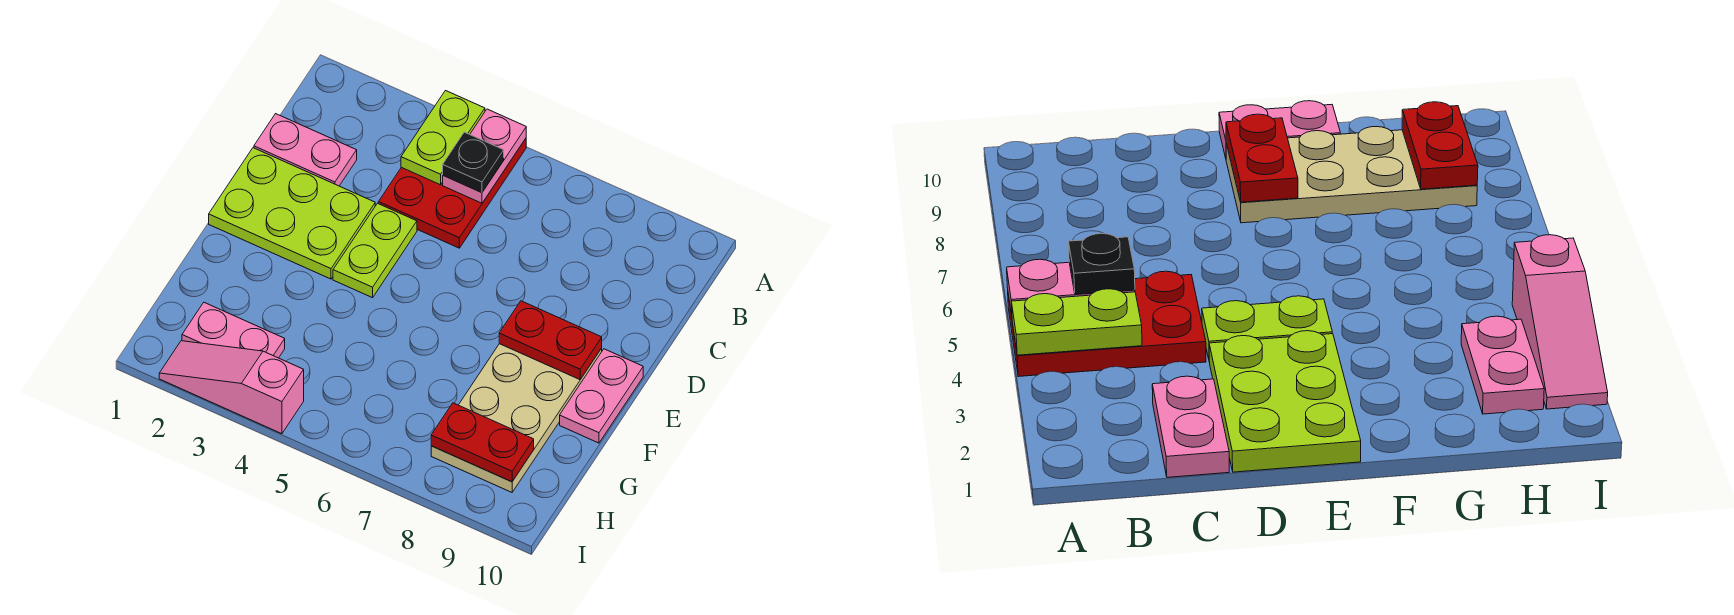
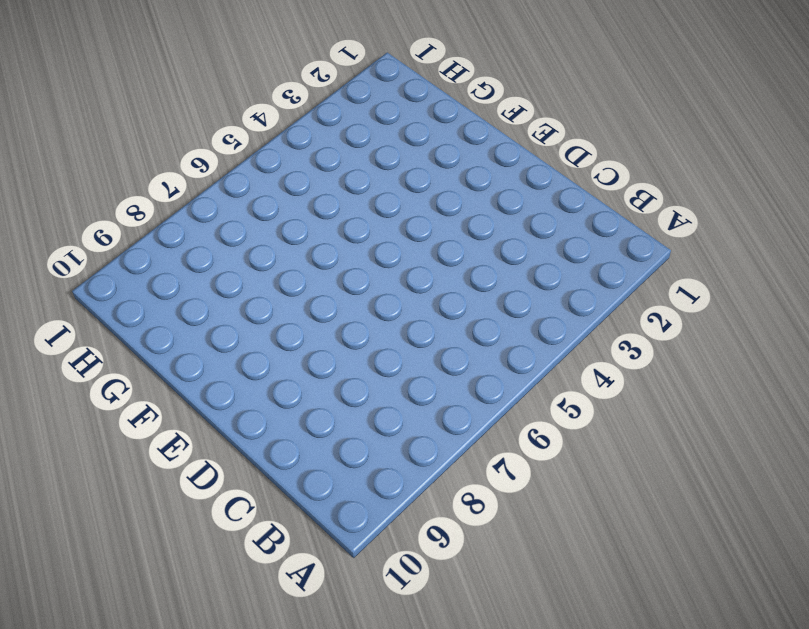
none -> red 2x3 plate [378,139,526,248]
none -> pink 1x2 plate [254,114,357,186]
none -> lime 2x3 plate [209,148,375,279]

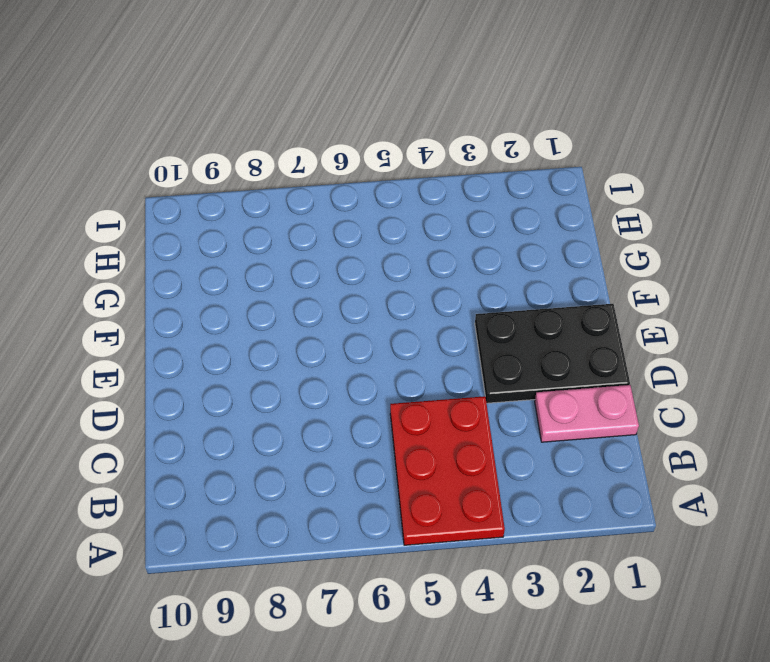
black 2x3 plate [475,304,630,403] -> lime 2x3 plate [209,148,375,279]
none -> lime 1x2 plate [333,203,417,298]
none -> tan 2x4 plate [431,344,602,492]
none -> pink 1x2 plate [560,349,643,443]

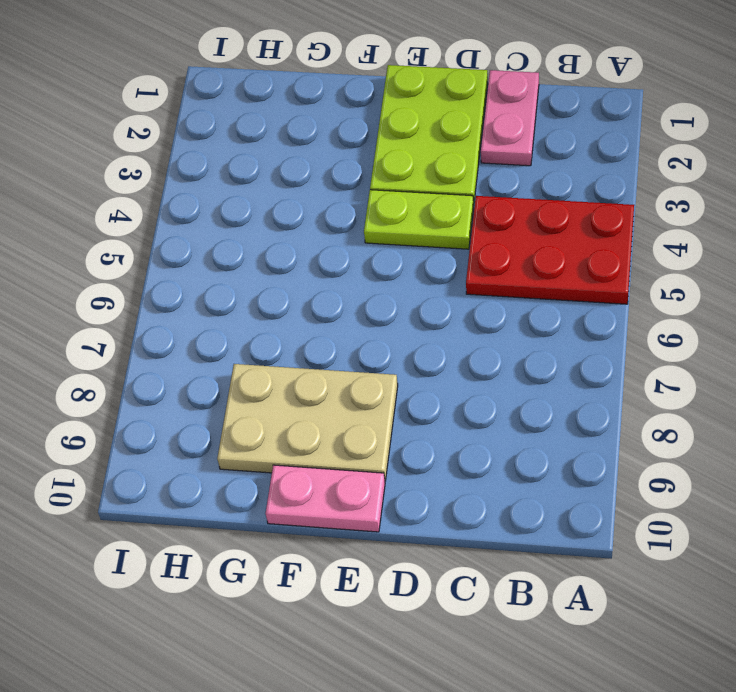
tan 2x3 plate [217,364,398,481] -> tan 2x4 plate [431,344,602,492]
none -> pink 1x2 plate [182,303,285,358]
none -> pink 1x3 slope [159,341,304,434]
none -> lime 1x2 plate [401,91,485,185]

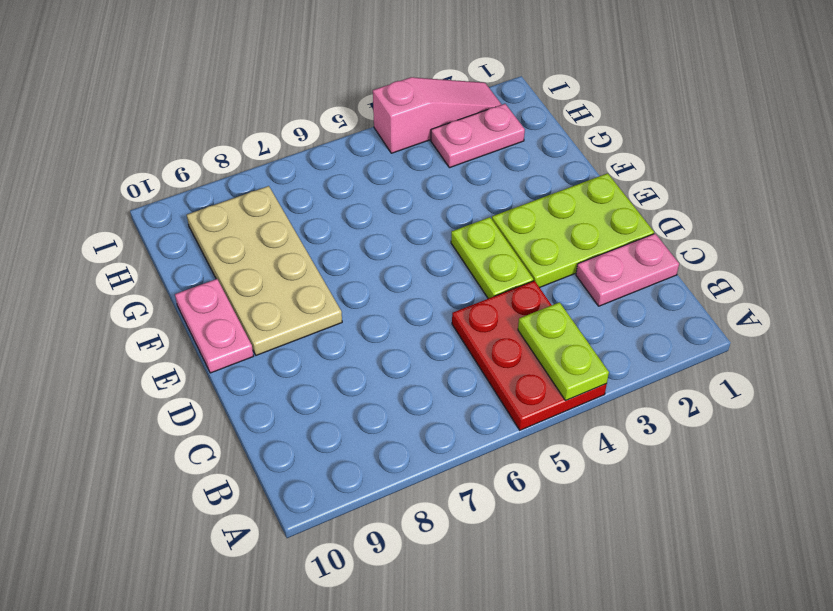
none -> pink 1x2 plate [443,109,526,203]
none -> red 1x2 plate [499,301,602,380]
none -> red 1x2 plate [431,403,534,482]

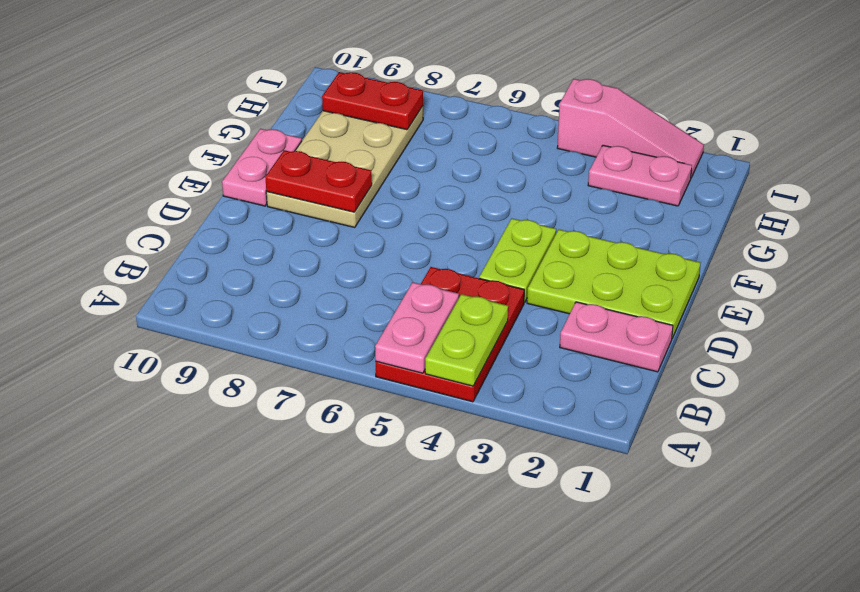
none -> black 1x1 plate [443,132,504,193]

